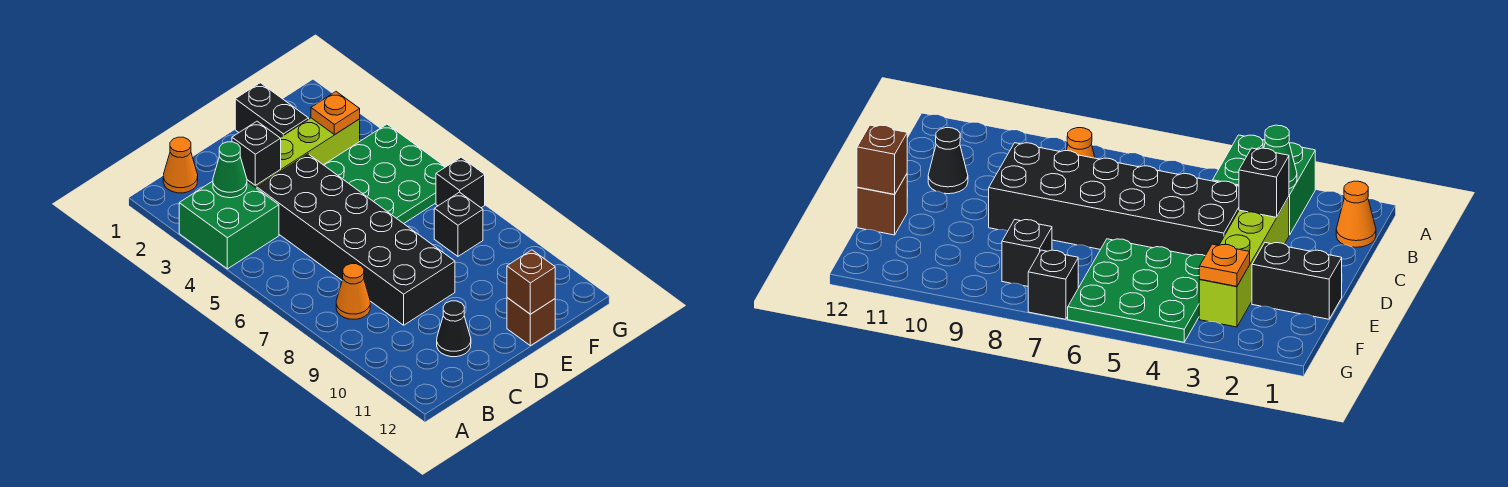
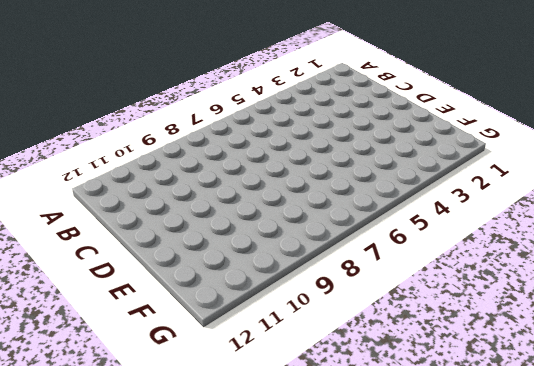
none -> green 2x2 brick [179,181,279,269]
none -> orange 1x1 cone [163,137,198,193]
none -> orange 1x1 cone [336,264,370,319]

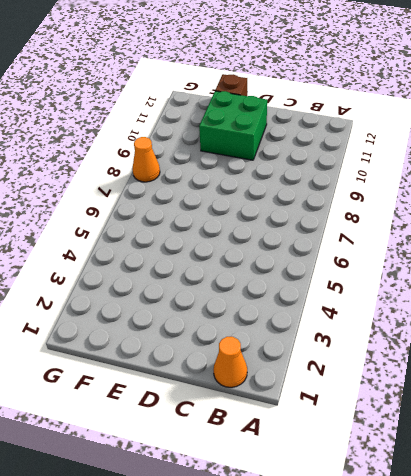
green 2x2 brick [199,91,267,160] -> green 2x2 brick moved to [179,181,279,269]
orange 1x1 cone [132,137,160,182] -> orange 1x1 cone moved to [336,264,370,319]
none -> lime 1x4 brick [247,118,360,188]
none -> black 2x6 brick [257,154,455,325]
none -> black 1x1 cone [437,301,471,357]

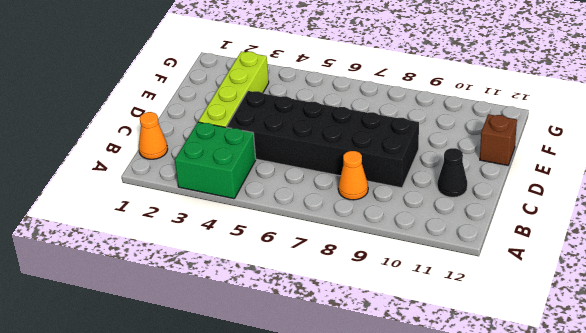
none -> black 1x2 brick [235,83,309,138]
none -> green 3x3 plate [324,124,445,224]
none -> black 1x1 brick [434,192,483,256]

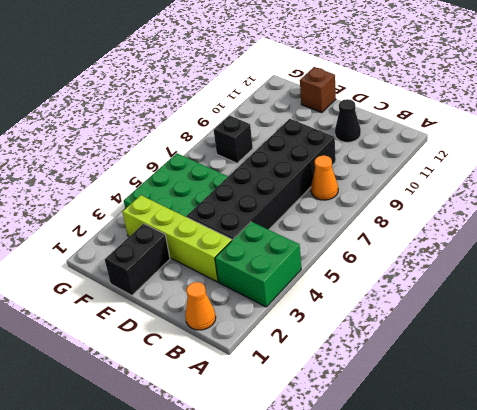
none -> black 1x1 brick [436,157,485,208]
none -> green 1x1 cone [213,142,247,198]
none -> black 1x1 brick [232,121,281,186]

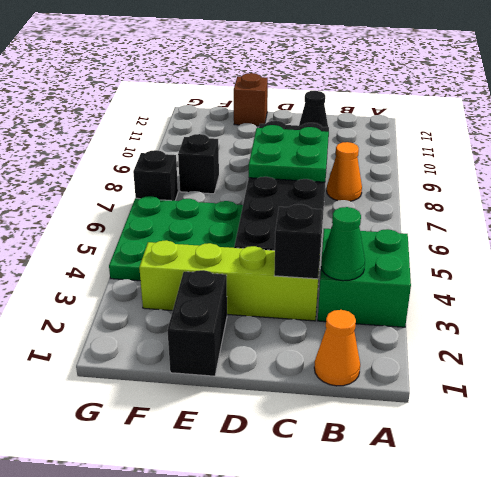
green 2x2 plate [249,125,329,182] -> none
none -> brown 1x1 brick [507,250,555,314]
none -> orange 1x1 plate [311,92,360,135]

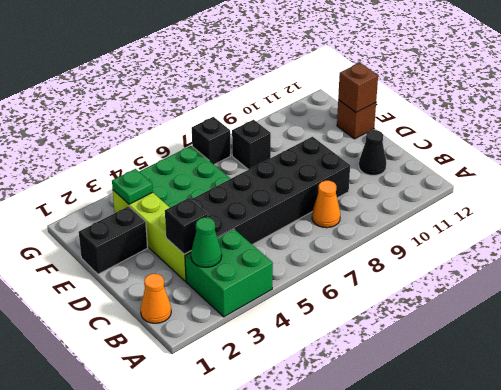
green 1x1 plate [112,169,153,204] -> orange 1x1 plate [311,92,360,135]

